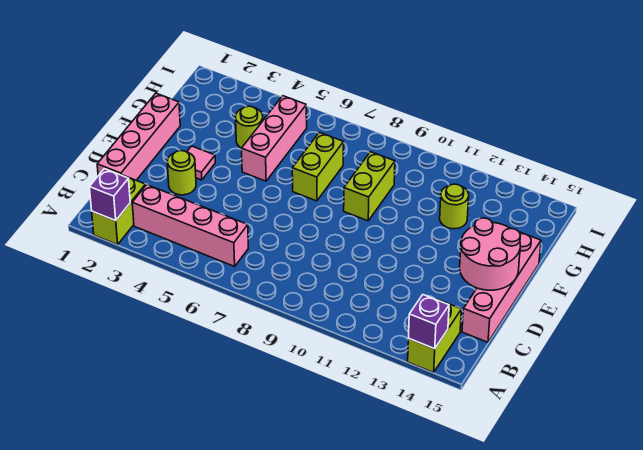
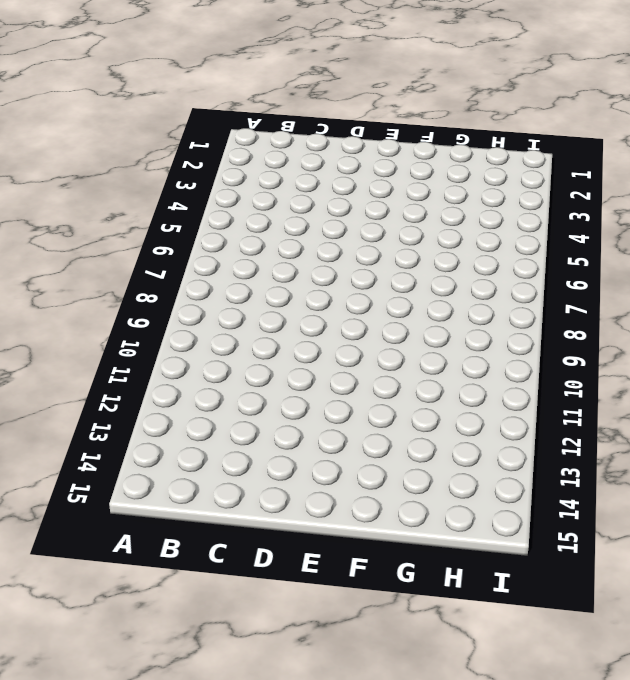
none -> lime 1x2 brick [92,175,146,245]
none -> lime 1x2 brick [408,299,461,372]
none -> pink 1x4 brick [132,185,248,267]

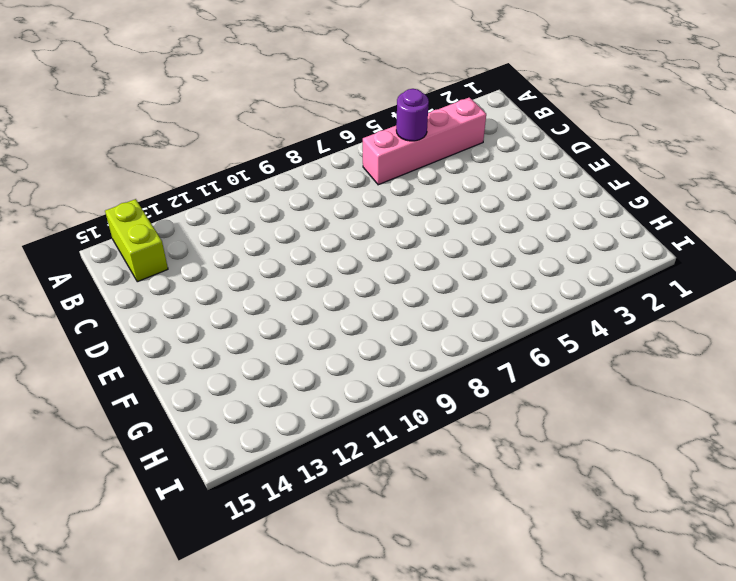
purple 1x1 round brick [396,89,429,141] -> none
none -> lime 1x2 brick [92,175,146,245]
none -> pink 1x4 brick [97,93,180,180]
none -> pink 1x4 brick [462,232,541,342]

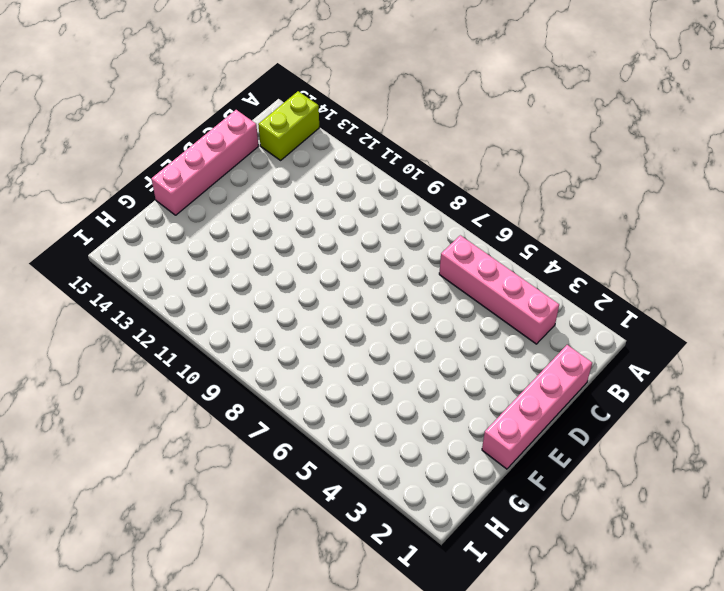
none -> lime 1x2 brick [92,175,146,245]
none -> lime 1x1 round brick [167,151,196,195]
none -> pink 1x1 tile [187,146,215,180]

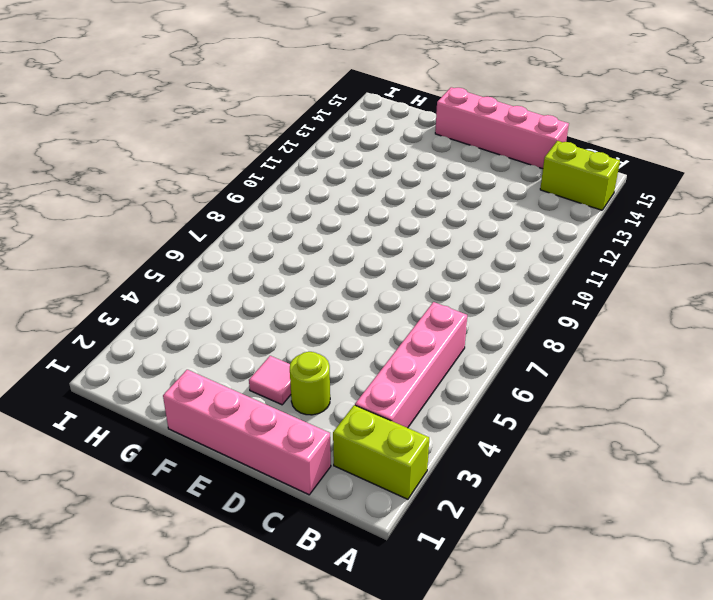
none -> pink 1x3 brick [242,96,307,181]
none -> lime 1x2 brick [292,132,344,201]
none -> lime 1x2 brick [344,152,395,221]

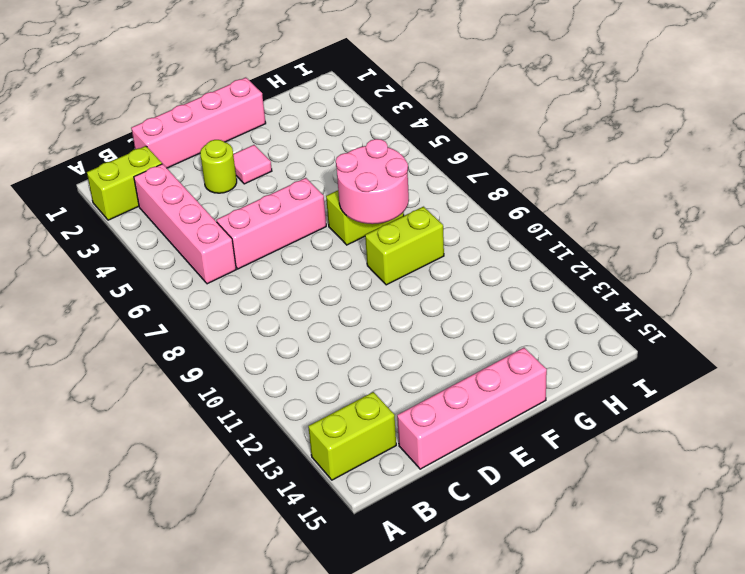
pink 1x3 brick [216,178,326,269] -> pink 1x3 brick moved to [242,96,307,181]
pink 2x2 round brick [336,139,409,224] -> pink 2x2 round brick moved to [460,218,520,290]
none -> lime 1x1 round brick [236,106,263,148]
none -> lime 1x1 round brick [440,184,469,229]
none -> purple 1x1 brick [90,169,130,221]

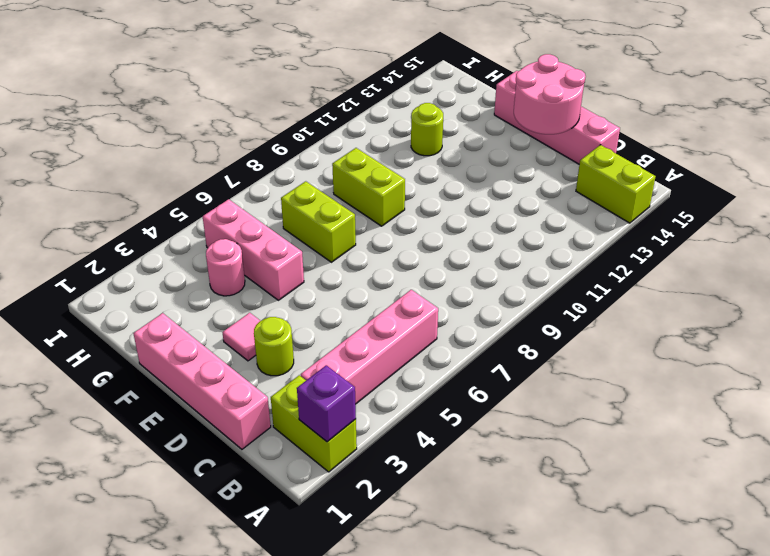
pink 1x1 round brick [206,239,245,296] -> lime 1x1 round brick [236,106,263,148]
none -> purple 1x1 brick [409,295,449,349]

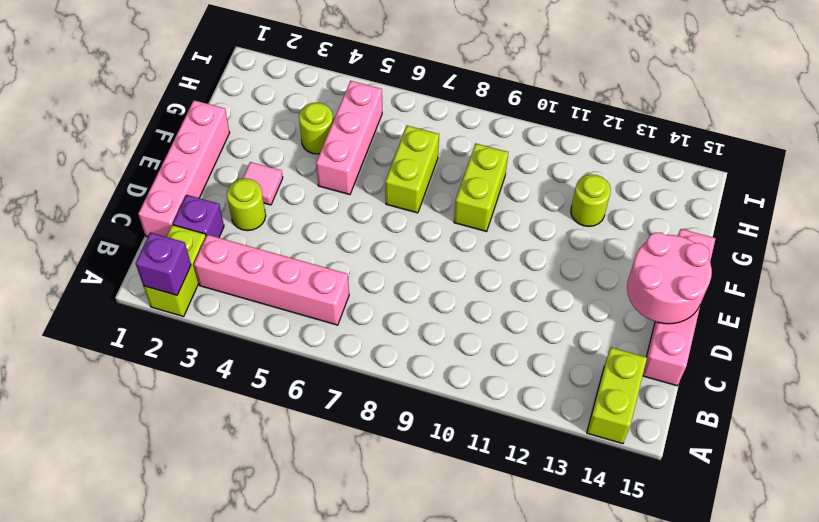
purple 1x1 brick [173,195,224,238] -> purple 1x1 brick moved to [409,295,449,349]

